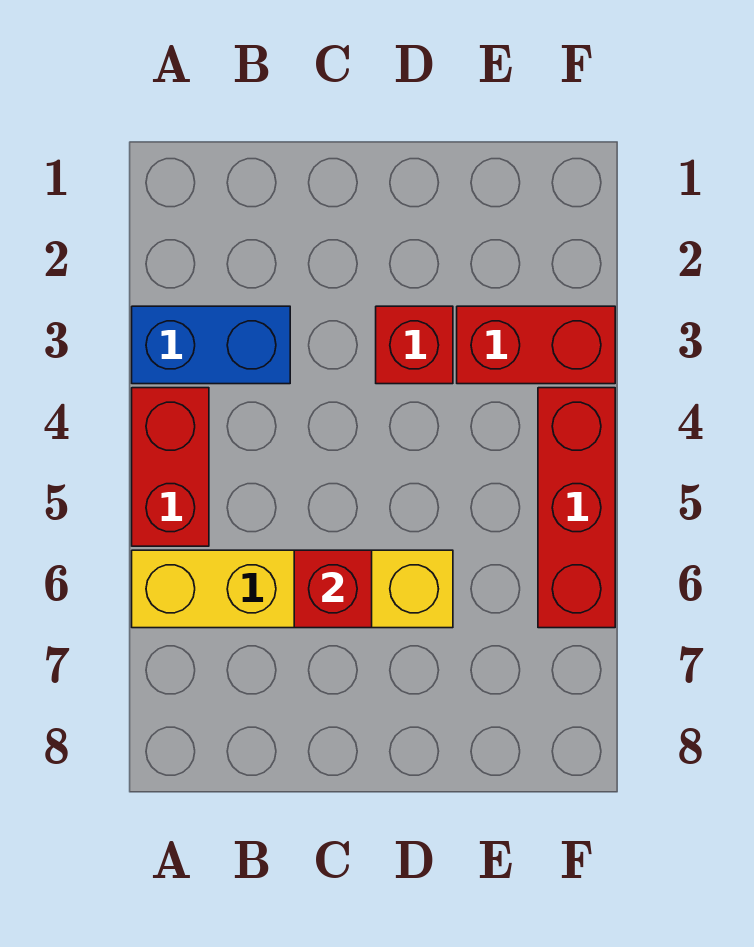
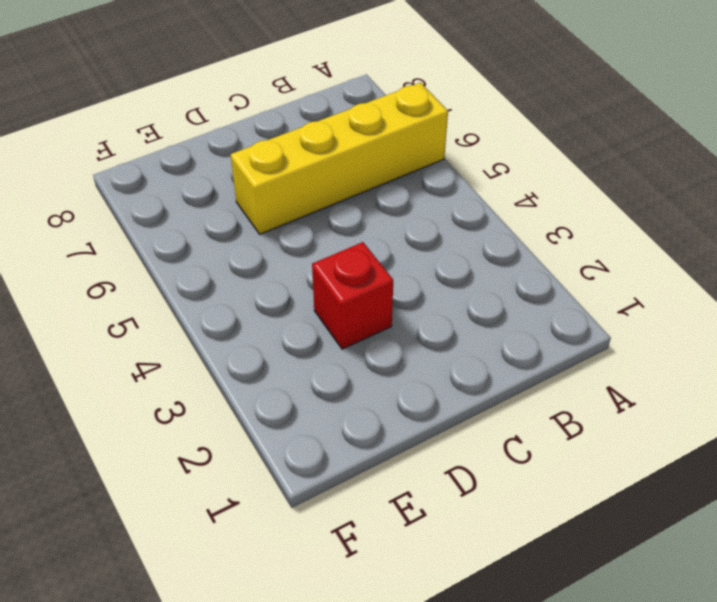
none -> blue 1x2 brick [132,306,290,384]
none -> red 1x2 brick [132,388,209,546]

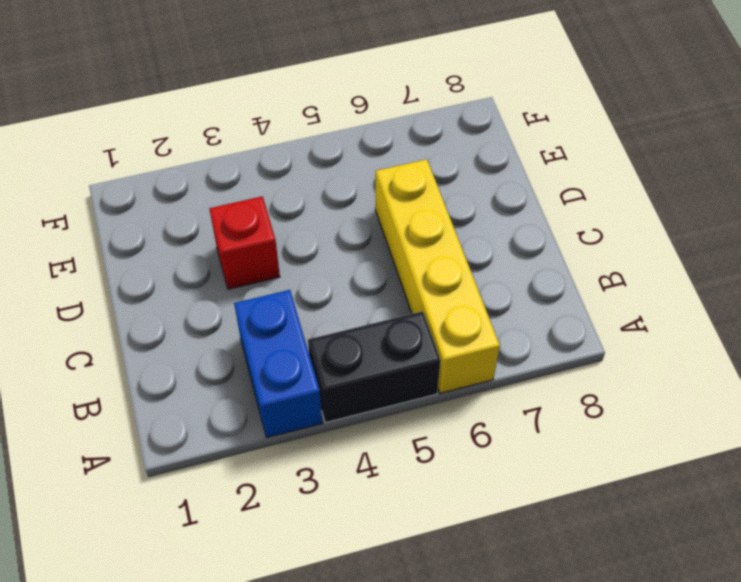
black 1x2 brick [308,311,441,423] -> red 1x2 brick [132,388,209,546]
none -> red 1x2 brick [457,306,615,384]
none -> red 1x3 brick [538,388,615,628]

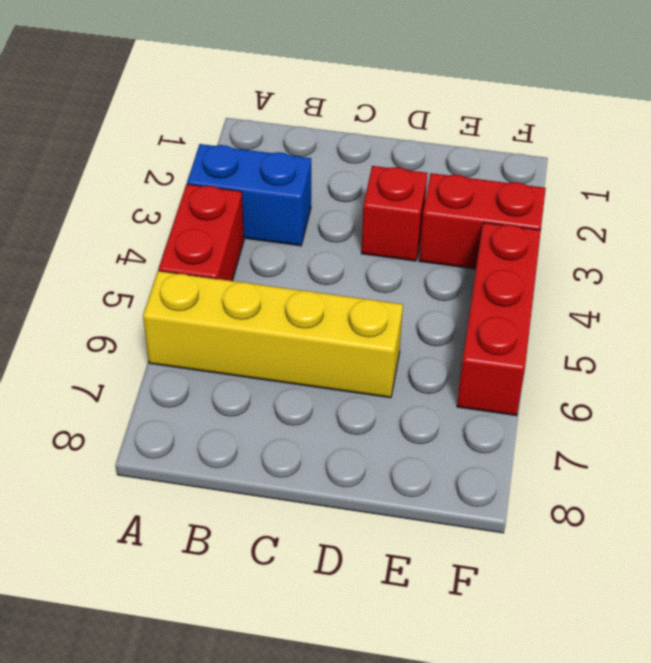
none -> red 1x1 brick [294,550,372,628]

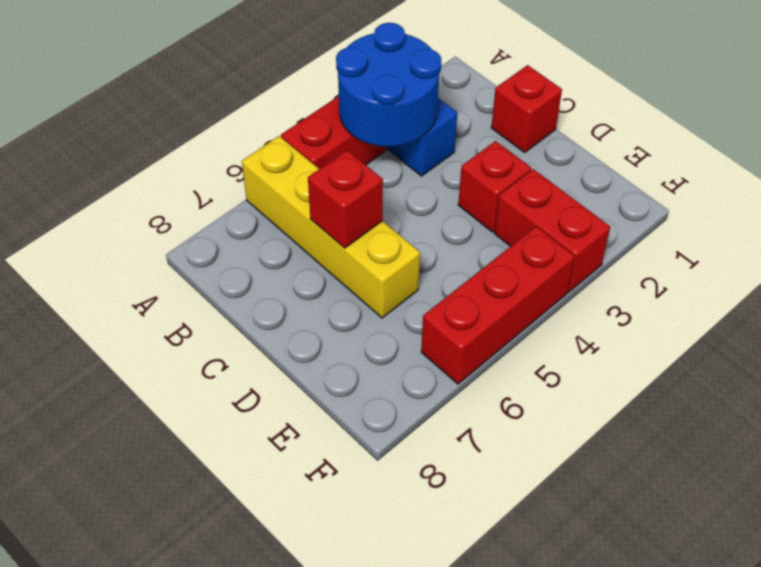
blue 2x2 round brick [336,23,441,147] -> none
red 1x1 brick [491,65,562,152] -> none

